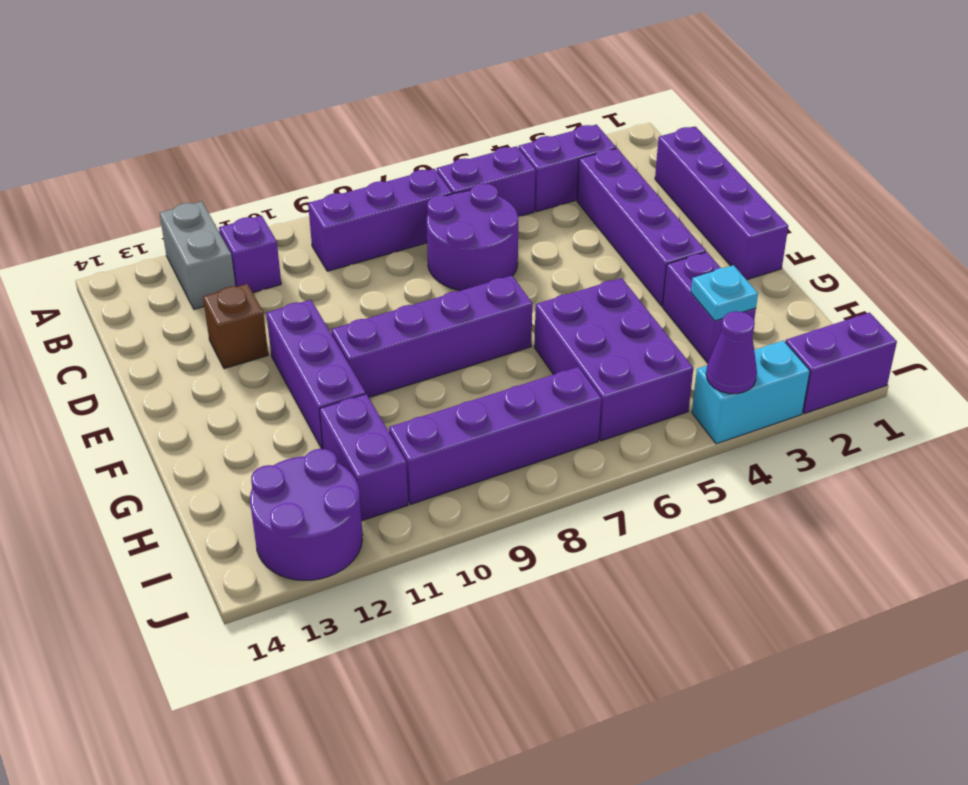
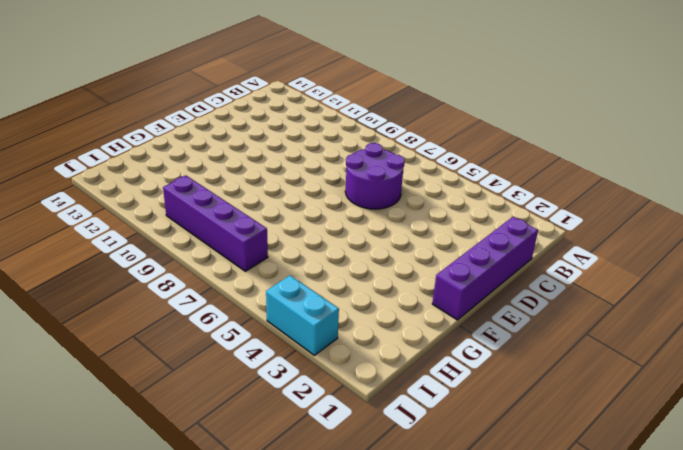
none -> grey 1x2 brick [159,201,235,309]
none -> purple 1x2 brick [519,125,616,212]
none -> purple 1x2 brick [436,146,535,217]

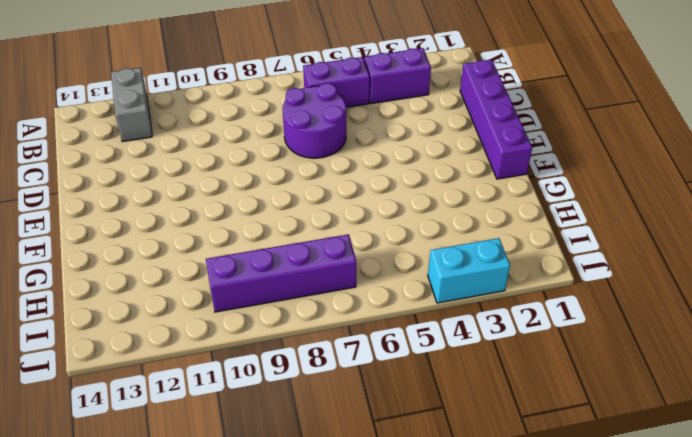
none -> purple 1x3 brick [308,169,452,271]
none -> purple 1x1 brick [219,216,281,293]
none -> purple 1x4 brick [577,148,706,306]

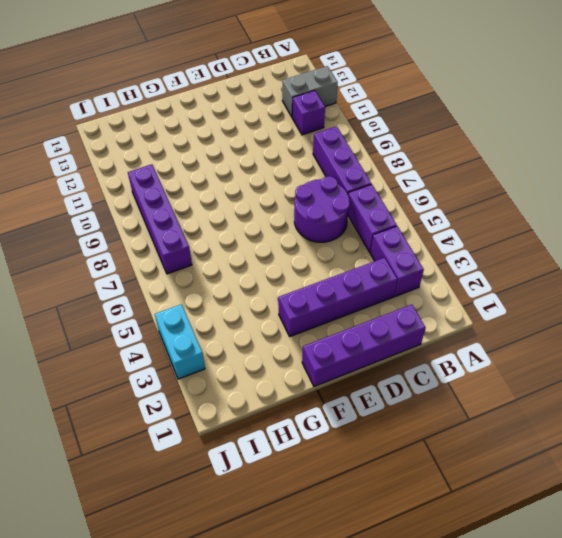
none -> brown 1x1 brick [203,284,268,369]
none -> purple 1x3 brick [266,300,366,449]
none -> purple 1x4 brick [331,276,532,397]

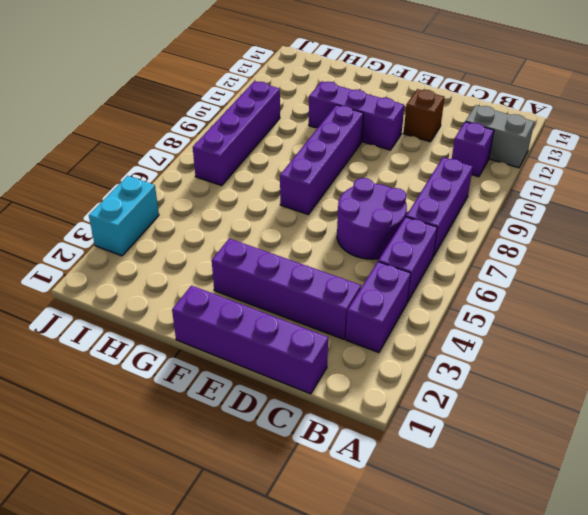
none -> purple 1x2 brick [663,252,756,363]
none -> purple 2x3 brick [534,278,693,441]
none -> purple 1x2 brick [319,394,408,521]

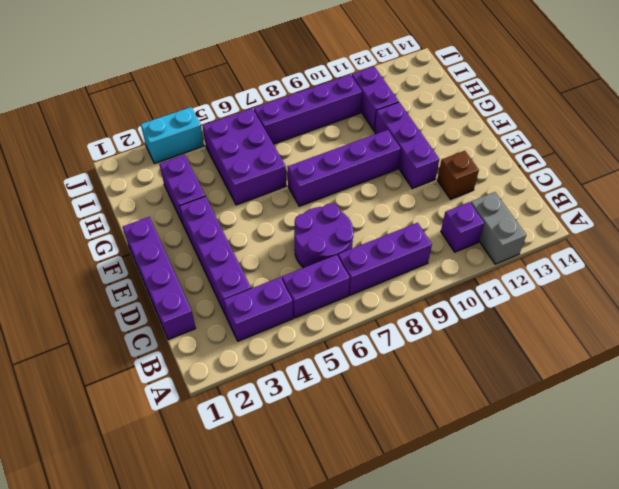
none -> purple 2x2 round brick [250,449,362,580]
none -> purple 1x2 brick [786,313,897,414]
none -> cyan 1x1 plate [691,265,758,321]

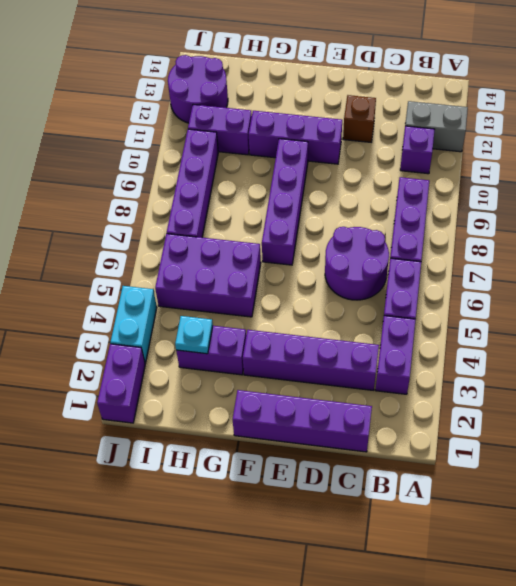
none -> purple 1x1 cone [706,311,757,394]

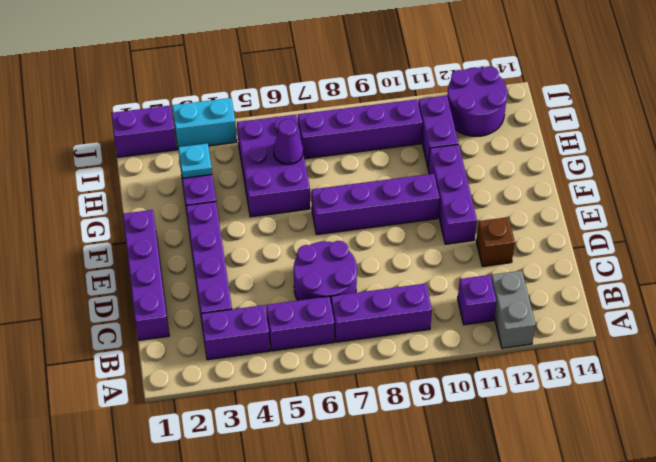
purple 1x1 cone [274,119,303,164] -> purple 1x1 cone moved to [706,311,757,394]

